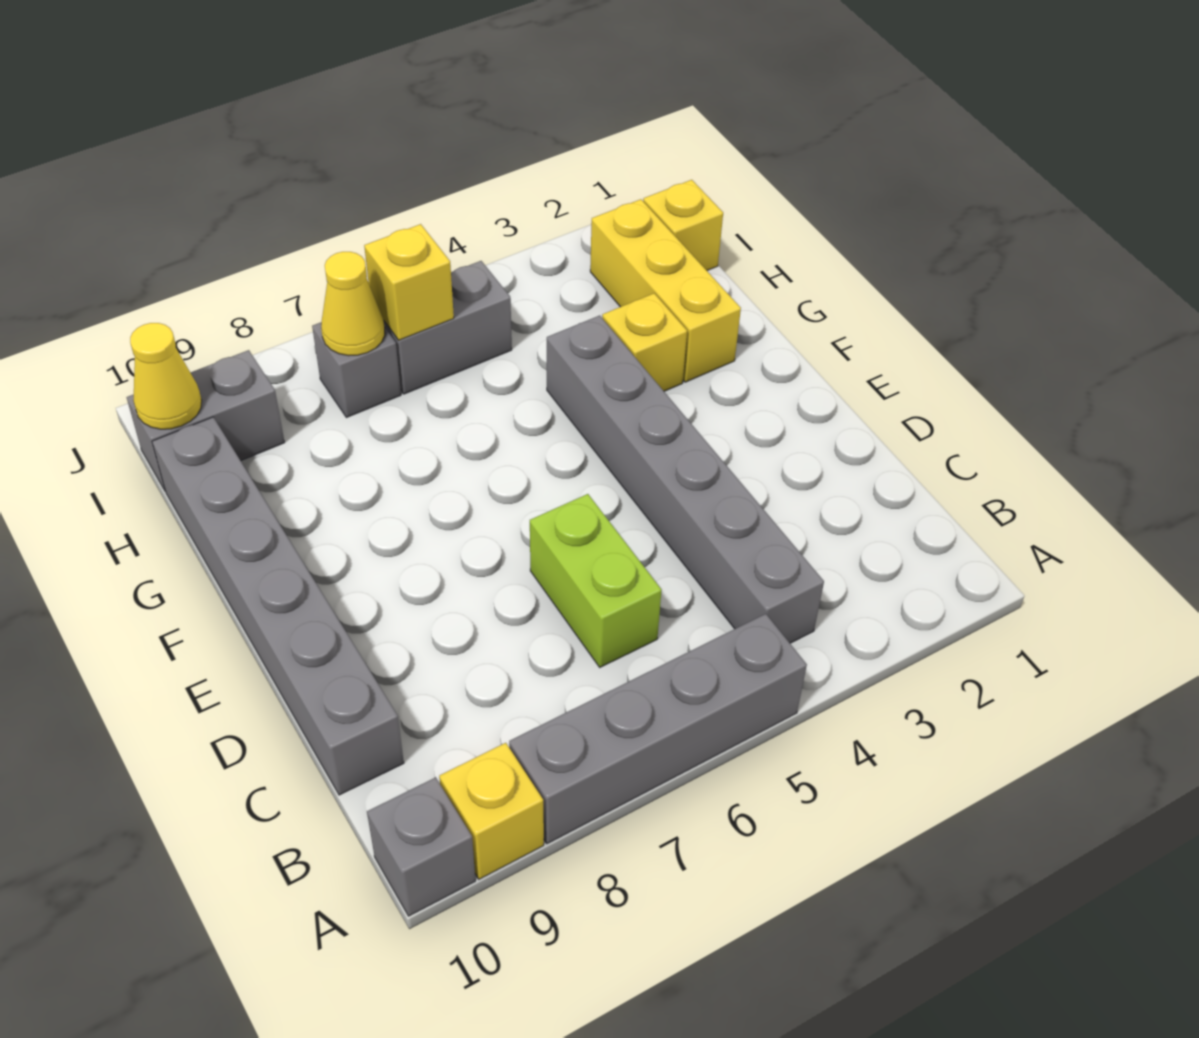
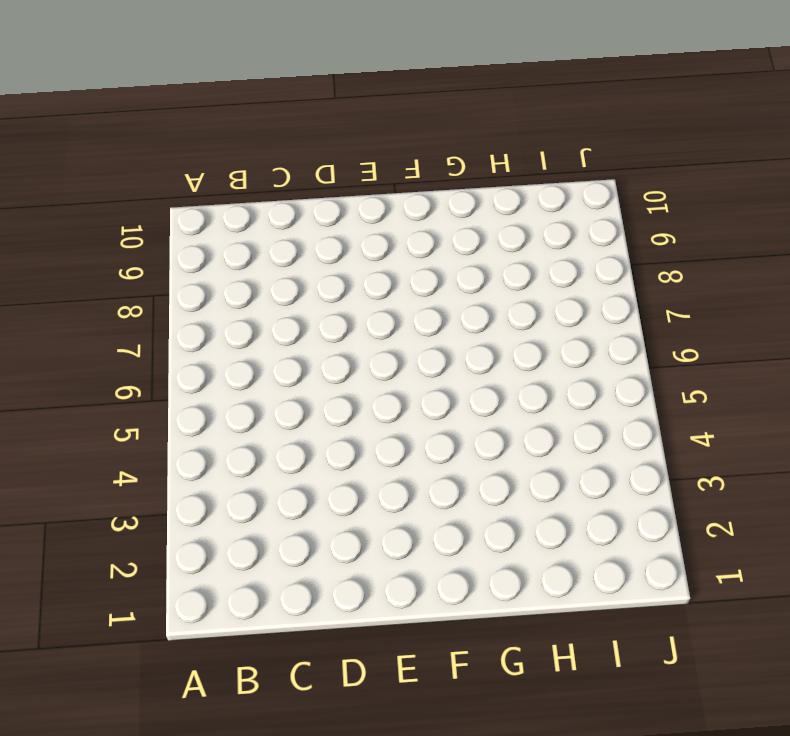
none -> grey 1x4 brick [509,614,807,844]
none -> yellow 1x1 brick [439,743,544,879]
none -> grey 1x1 brick [367,777,475,916]

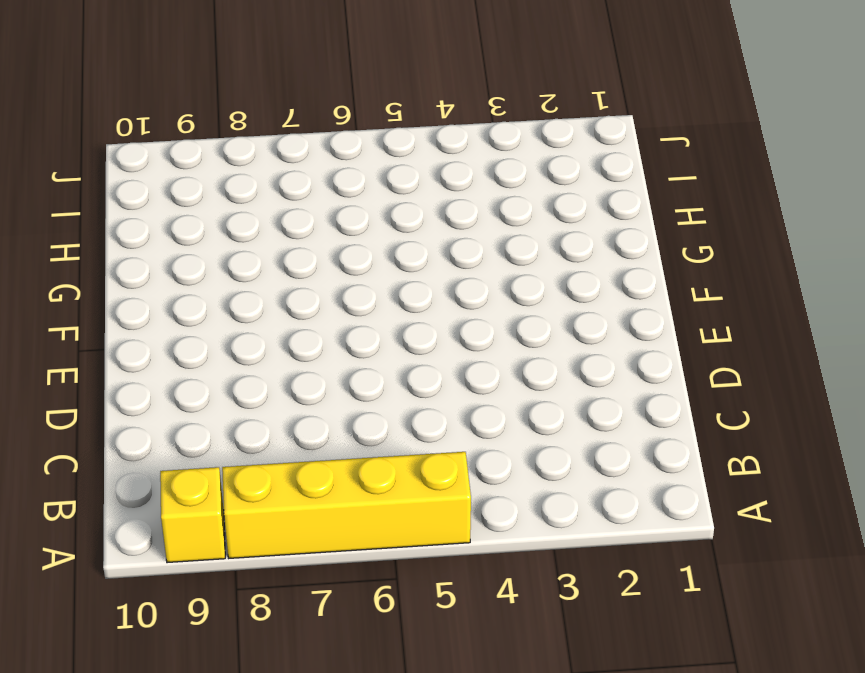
yellow 1x4 brick [222,452,471,558] -> grey 1x4 brick [509,614,807,844]
none -> grey 1x1 brick [367,777,475,916]
none -> grey 1x6 brick [547,315,824,643]
none -> lime 1x2 brick [530,494,661,667]

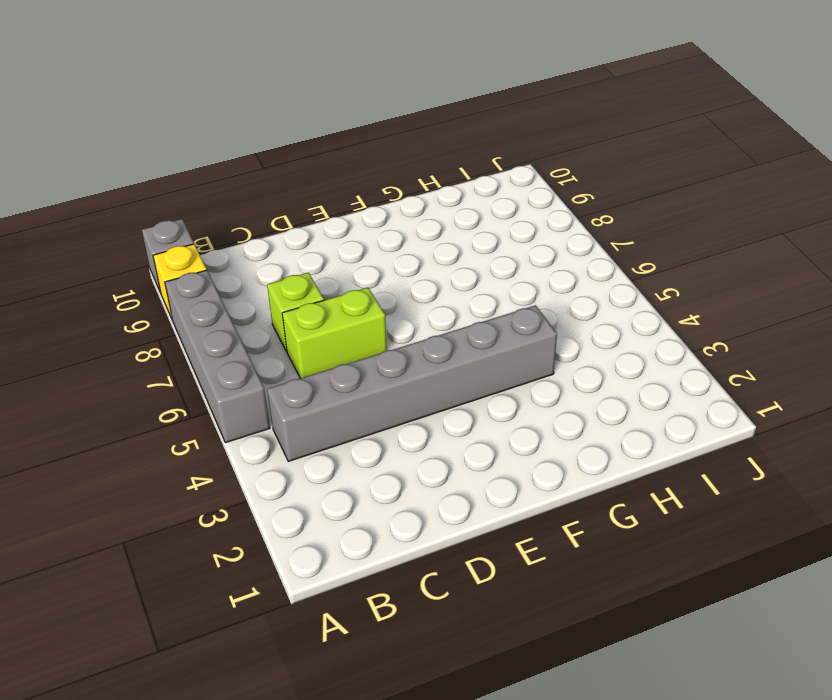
lime 1x1 brick [267,273,324,352] -> none
none -> grey 1x6 brick [152,417,404,795]
none -> yellow 1x3 brick [590,199,741,382]
none -> yellow 1x1 brick [602,293,687,391]

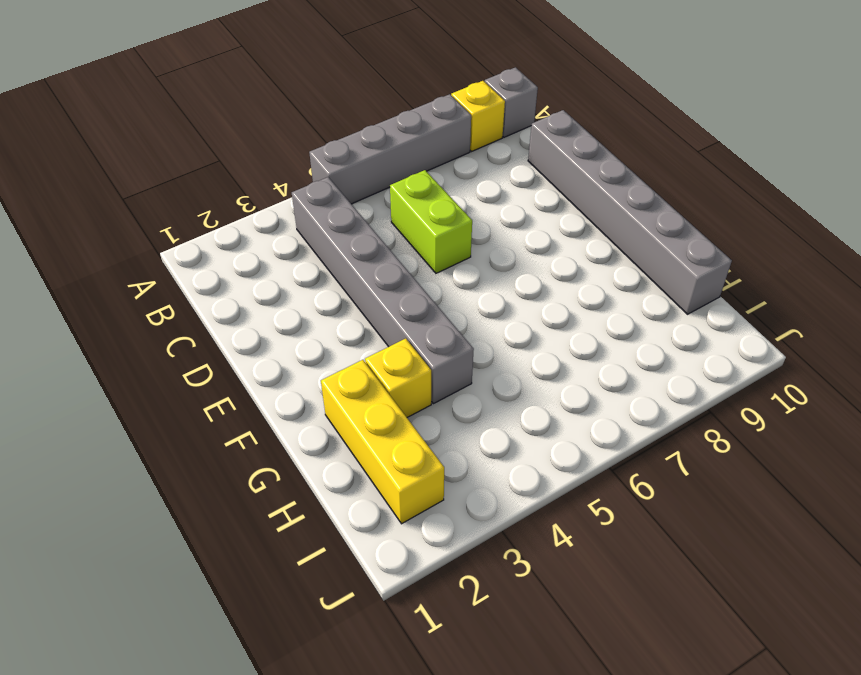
none -> yellow 1x1 brick [643,180,723,271]
none -> grey 1x2 brick [384,261,512,394]
none -> grey 1x1 brick [312,322,401,418]

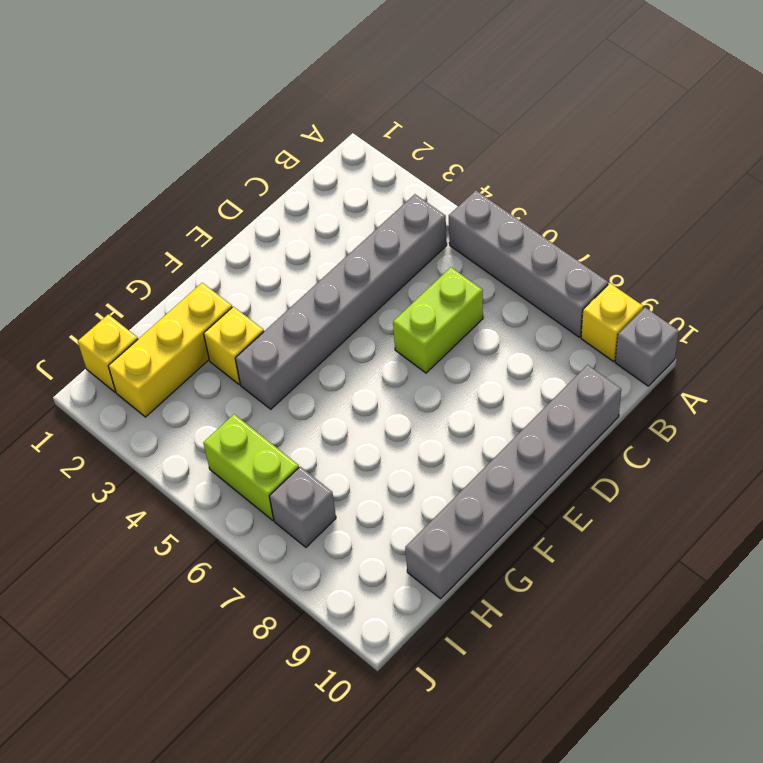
lime 1x2 brick [203,414,299,520] -> grey 1x2 brick [384,261,512,394]
none -> grey 1x2 brick [127,350,285,490]
none -> yellow 1x1 brick [364,224,454,340]
none -> yellow 1x1 cone [321,252,385,356]

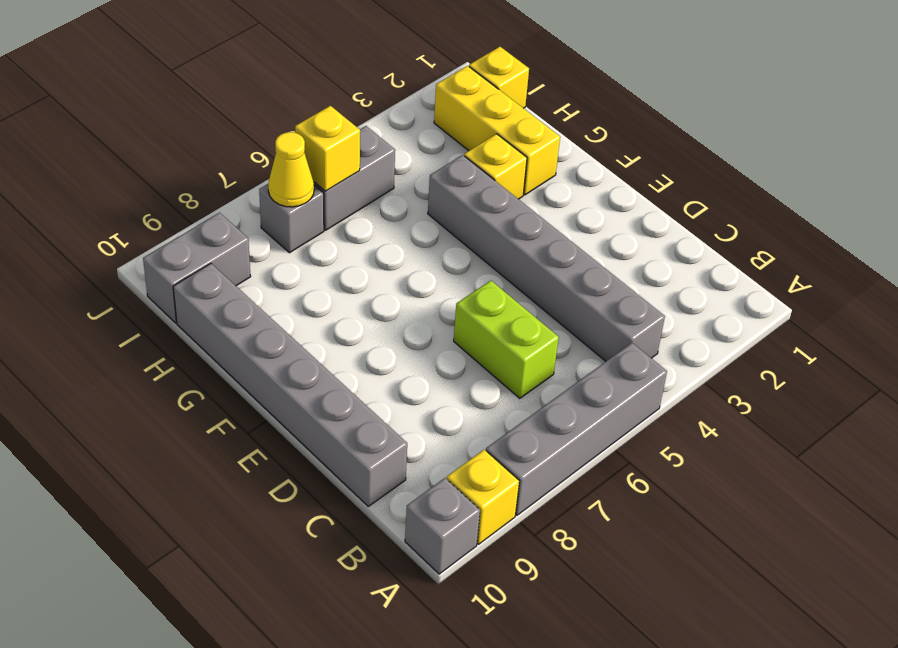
none -> yellow 1x1 cone [130,323,202,429]

